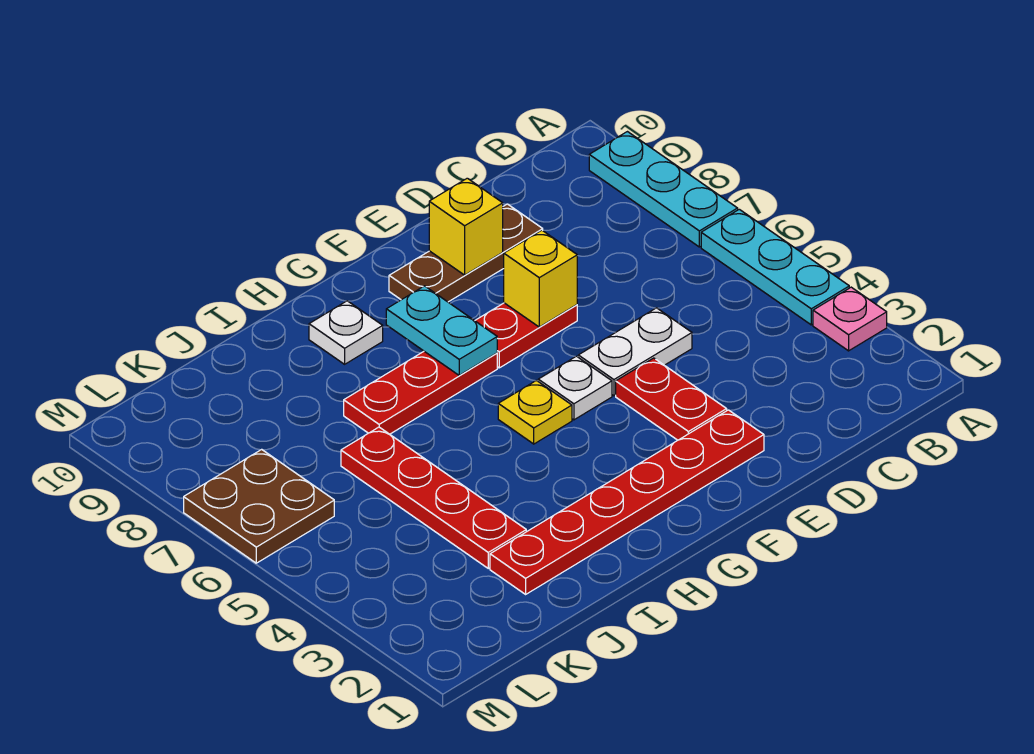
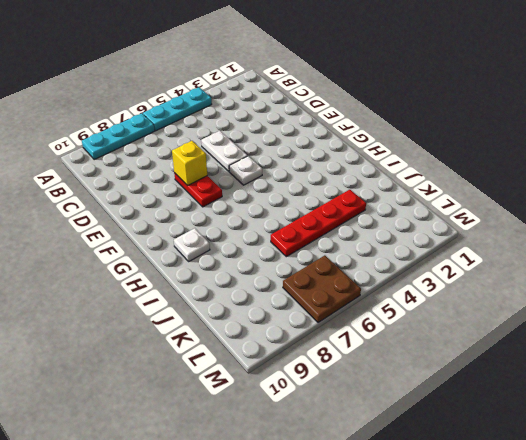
none -> pink 1x1 plate [813,287,887,351]
none -> brown 1x3 plate [389,204,543,302]
none -> red 1x6 plate [490,410,764,594]

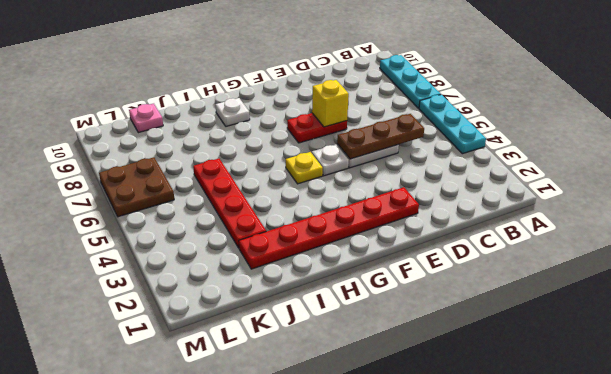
brown 1x3 plate [337,114,424,159] -> brown 1x3 plate moved to [389,204,543,302]
pink 1x1 plate [129,104,163,133] -> pink 1x1 plate moved to [813,287,887,351]
none -> red 1x2 plate [616,358,727,440]
none -> red 1x3 plate [344,352,497,434]
none -> yellow 1x1 brick [429,178,503,275]

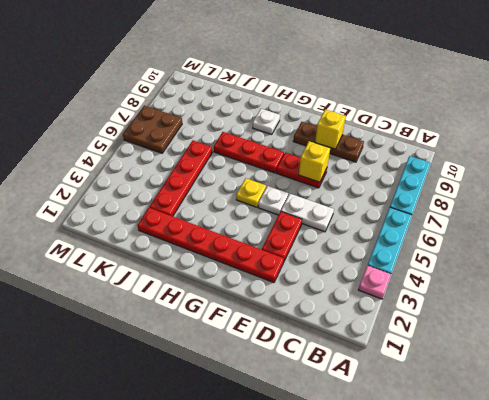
none -> cyan 1x2 plate [386,286,497,376]

